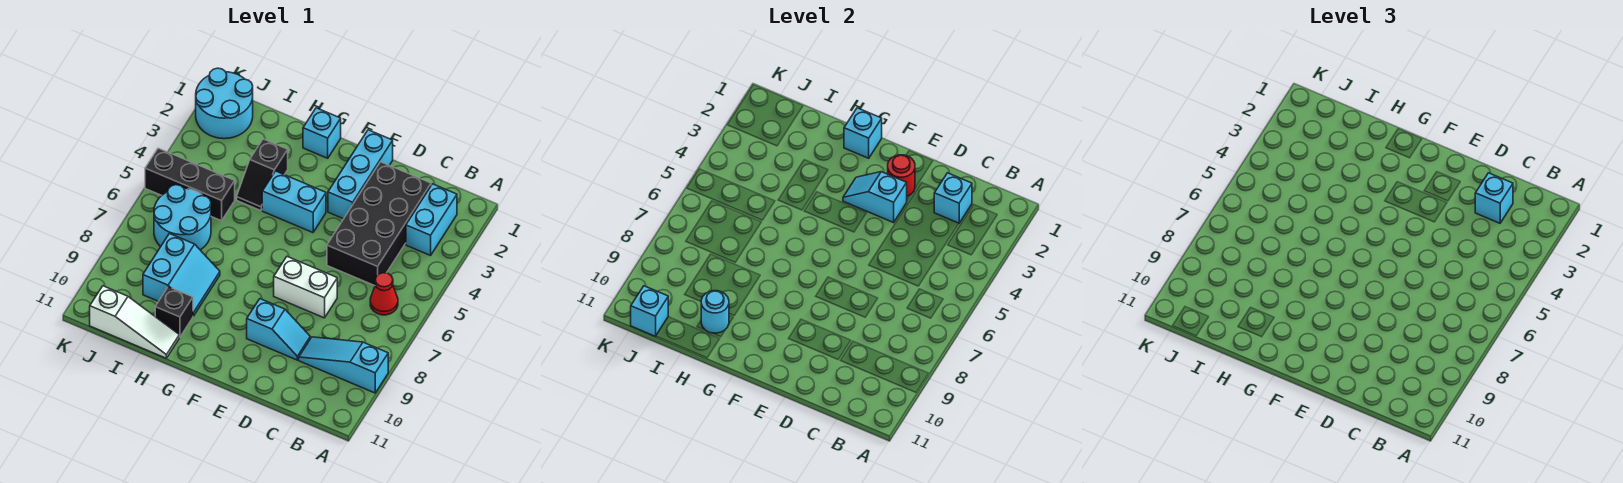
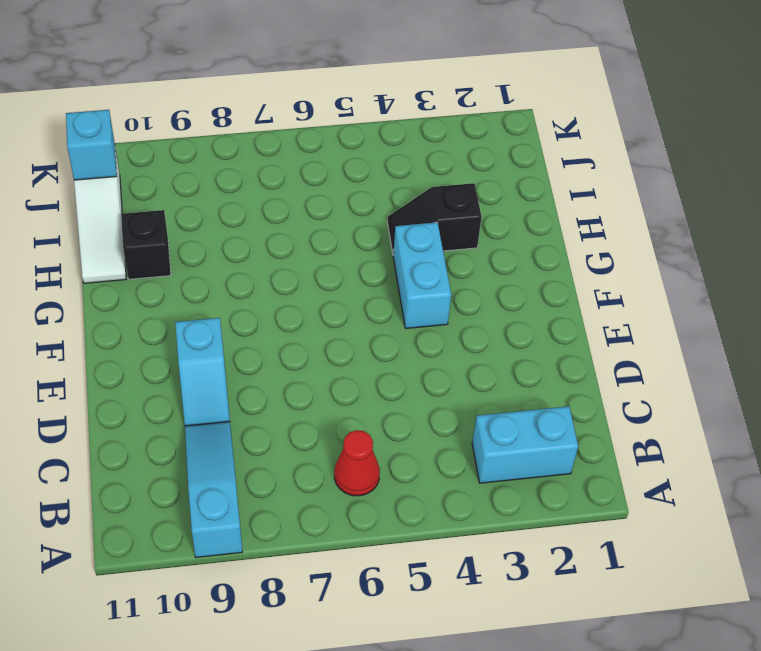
none -> black 2x4 brick [327,162,431,286]
none -> white 1x2 brick [274,257,337,318]
none -> cyan 1x3 brick [328,130,393,219]

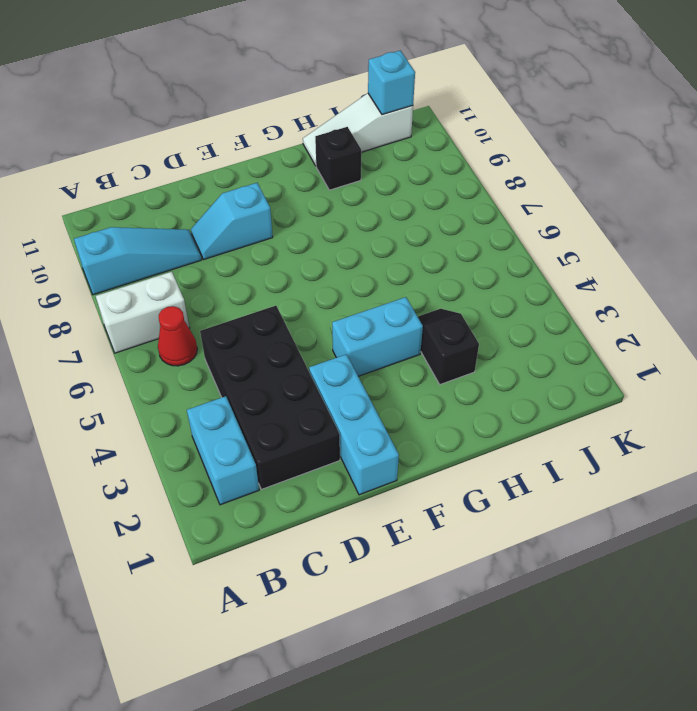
white 1x2 brick [96,272,190,353] -> white 1x2 brick moved to [274,257,337,318]
none -> cyan 1x1 brick [303,108,341,158]
none -> cyan 2x2 slope [143,234,220,316]
none -> black 1x3 brick [145,148,235,221]

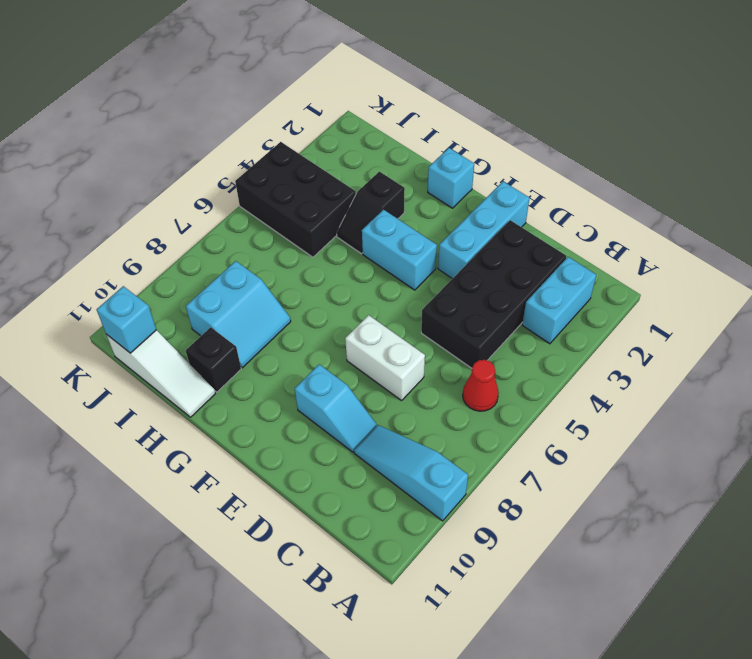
black 2x3 brick [235,142,356,257] -> black 1x3 brick [145,148,235,221]
none -> cyan 2x2 round brick [154,185,211,250]
none -> cyan 2x2 round brick [196,68,253,139]
none -> cyan 1x1 brick [934,173,972,223]

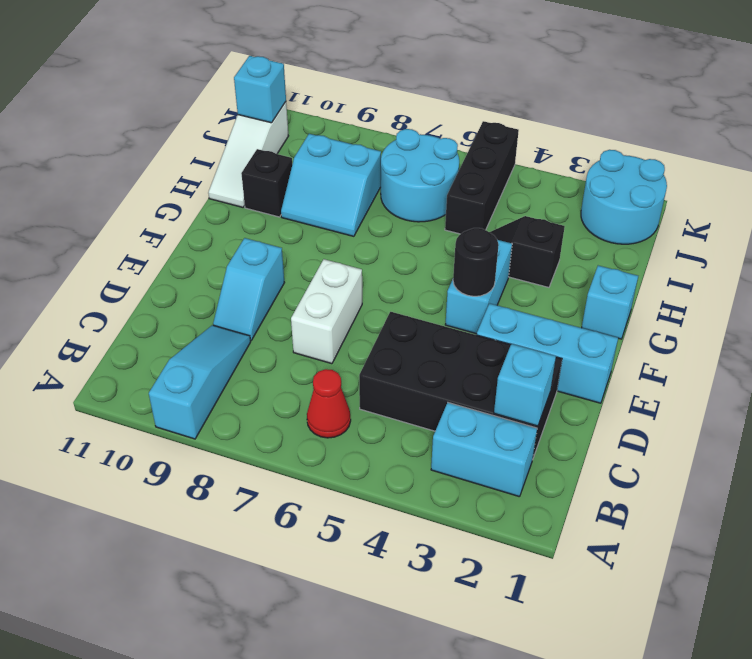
black 1x1 round brick [453,228,499,296] -> none
none -> red 1x1 round brick [888,155,915,196]
none -> cyan 1x2 slope [843,172,907,222]
none -> cyan 1x1 brick [844,108,882,158]

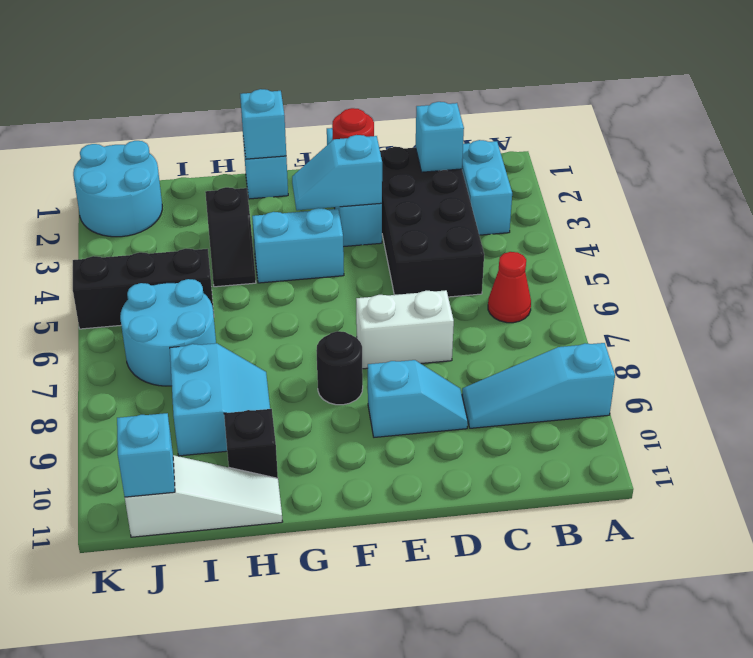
black 1x1 round brick [316,331,363,405] -> none
none -> cyan 1x1 round brick [701,291,729,333]
none -> cyan 1x1 brick [1475,173,1513,223]

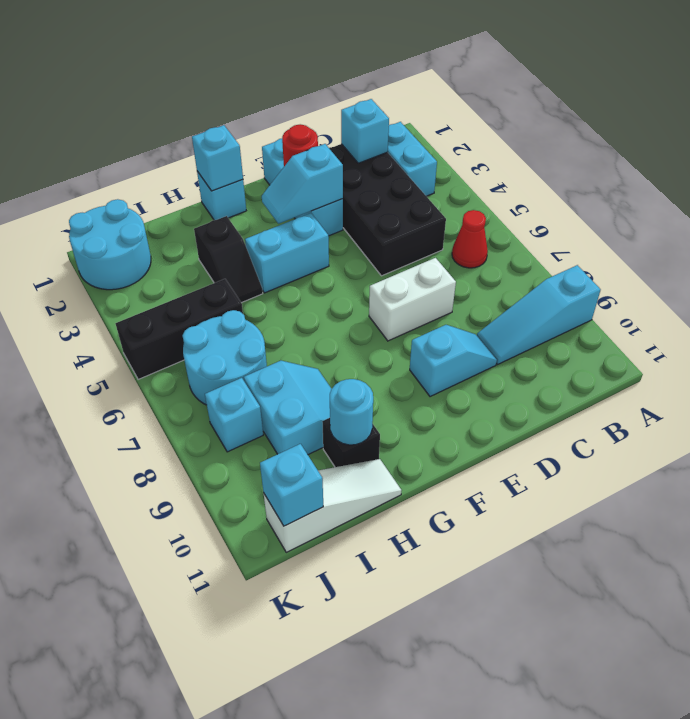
cyan 1x1 brick [205,378,263,452] -> cyan 1x1 brick moved to [1475,173,1513,223]

